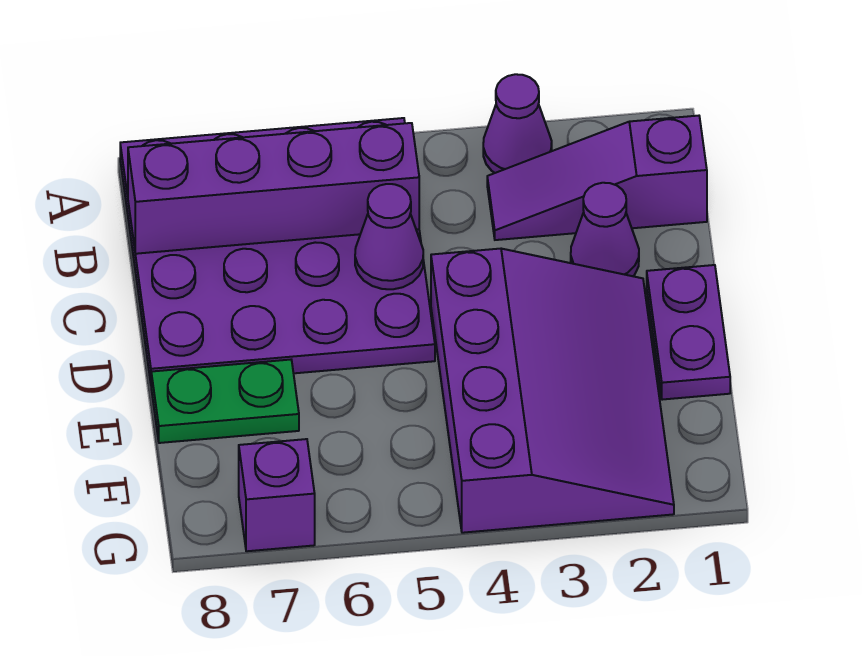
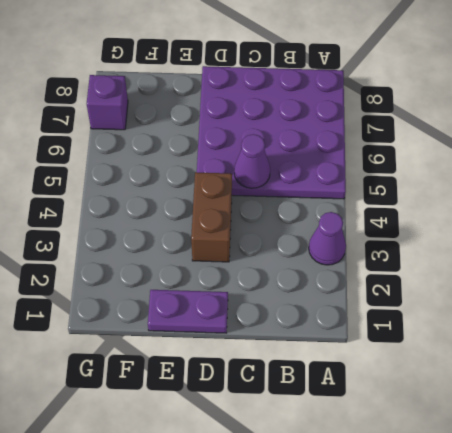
brown 1x2 brick [191,172,232,262] -> purple 3x4 slope [431,249,674,533]
none -> purple 1x3 slope [487,116,707,240]
none -> purple 1x1 cone [571,183,639,276]

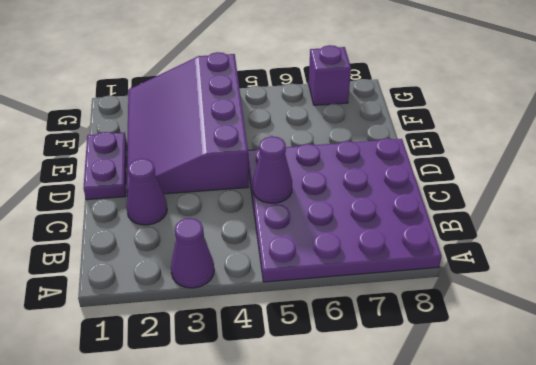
none -> purple 1x3 slope [487,116,707,240]
none -> green 1x2 plate [151,360,299,443]

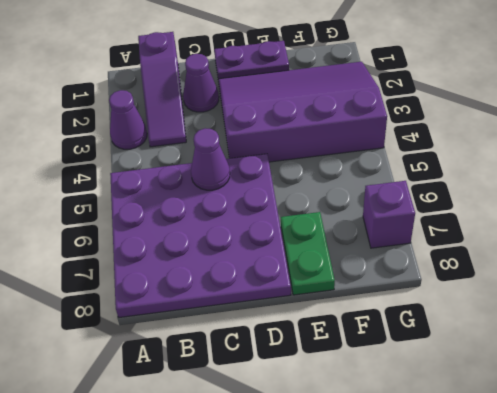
none -> purple 1x4 brick [128,123,419,254]

